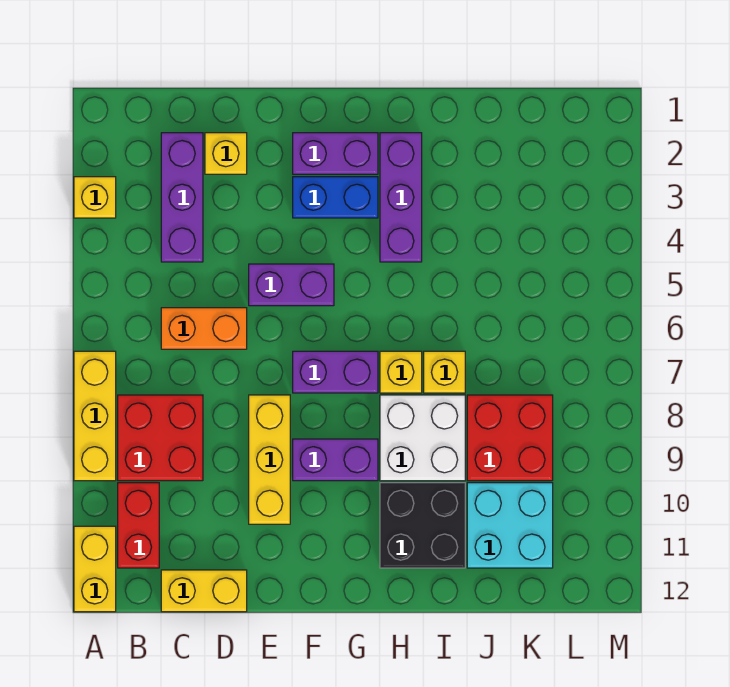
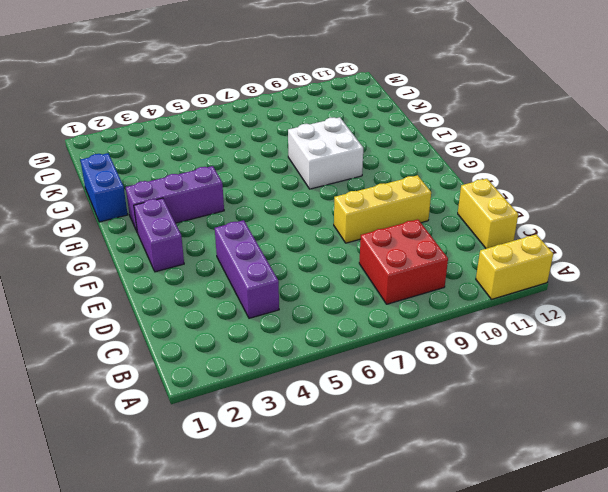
purple 1x3 brick [215,220,279,318] -> purple 1x3 brick turned to [161,133,203,262]
blue 1x2 brick [81,153,128,222] -> blue 1x2 brick moved to [293,177,378,218]
none -> yellow 1x1 brick [74,177,116,218]
none -> yellow 1x3 brick [74,351,116,481]
none -> red 1x2 brick [118,483,159,568]

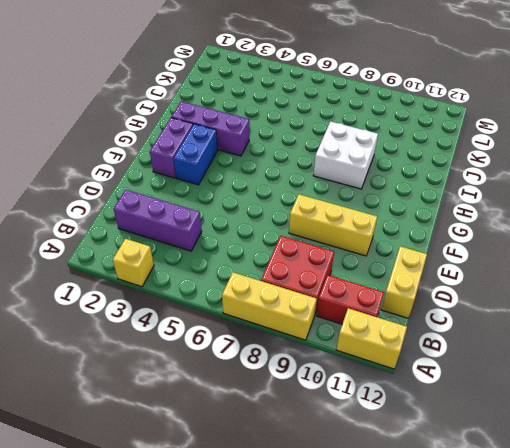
none -> orange 1x2 brick [161,308,247,349]
none -> yellow 1x1 brick [205,133,247,174]
none -> purple 1x2 brick [249,264,334,306]

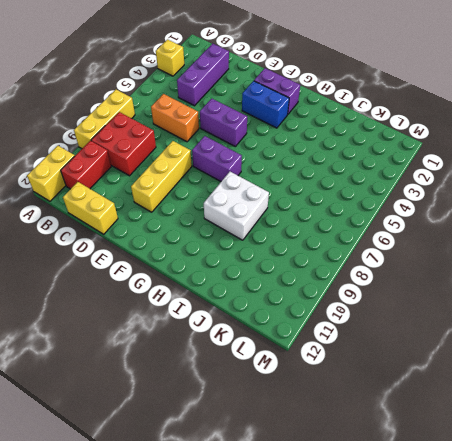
none -> yellow 1x1 brick [205,133,247,174]
none -> purple 1x2 brick [293,439,378,481]
none -> purple 1x3 brick [380,133,422,262]

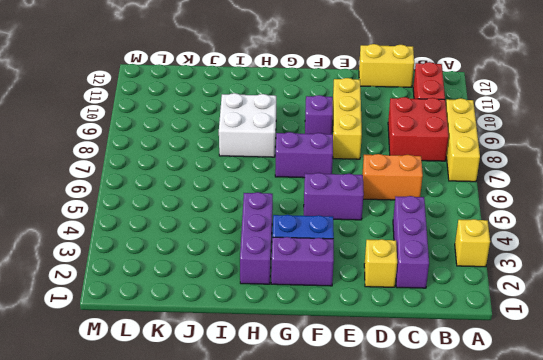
purple 1x1 brick [305,95,333,134] -> purple 1x2 brick [293,439,378,481]
none -> yellow 1x2 brick [74,526,116,612]
none -> yellow 1x1 brick [380,351,422,393]
none -> black 2x2 brick [380,483,465,568]

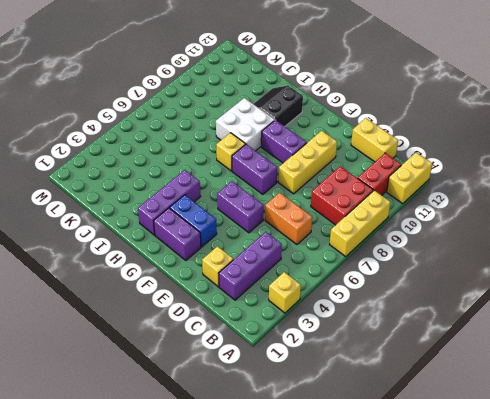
black 2x2 slope [254,86,303,126] -> black 2x2 brick [380,483,465,568]
none -> yellow 1x1 brick [424,351,465,393]
none -> red 2x2 brick [467,395,553,481]
none -> cyan 2x2 brick [467,483,553,568]

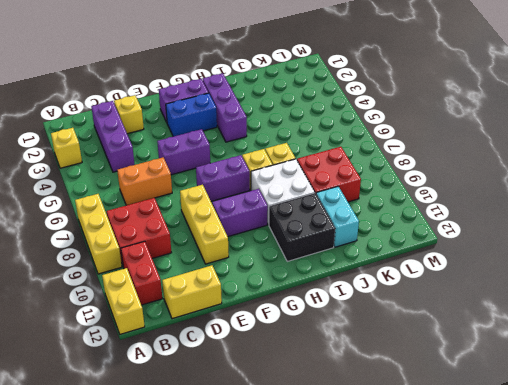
cyan 1x2 brick [316,186,359,247] -> cyan 2x2 brick [467,483,553,568]

